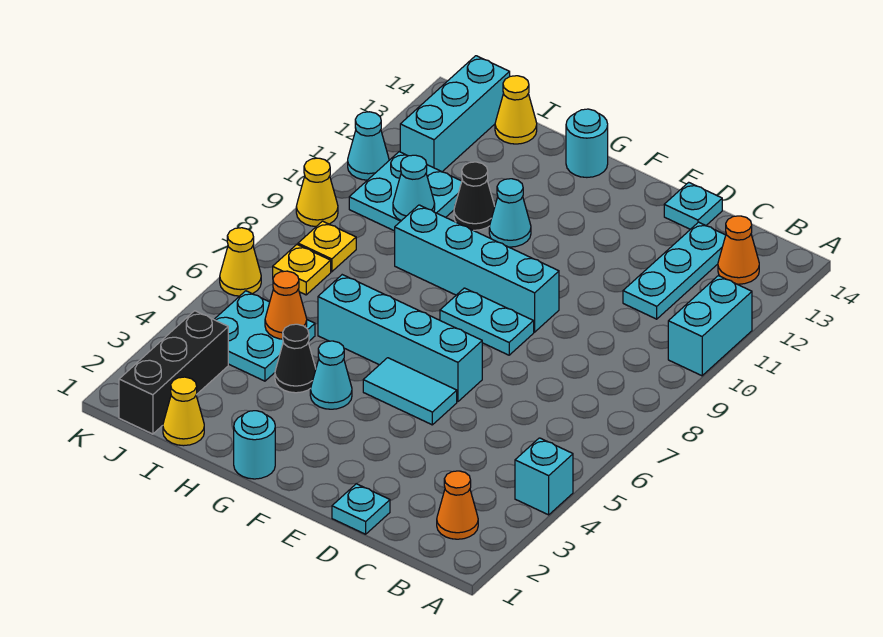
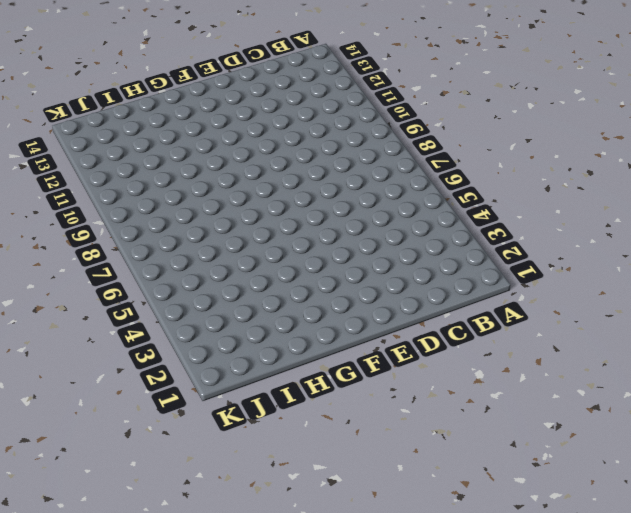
none -> cyan 1x1 brick [515,438,573,515]
none -> cyan 1x2 brick [668,276,752,376]
none -> orange 1x1 cone [437,471,478,539]
none -> orange 1x1 cone [718,216,759,284]

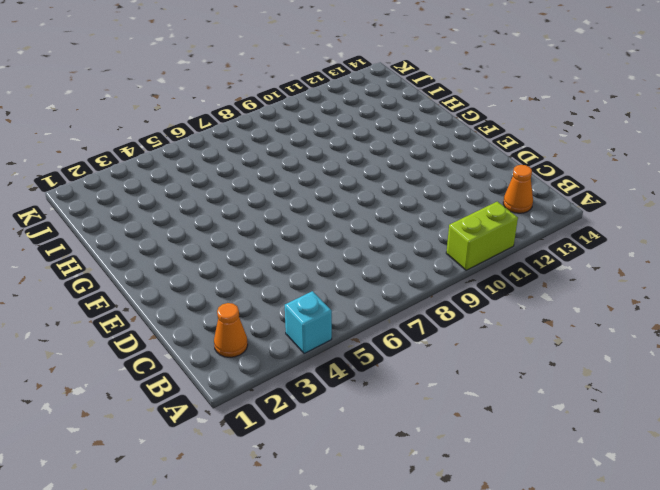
lime 1x2 brick [446,202,518,270] -> cyan 1x2 brick [668,276,752,376]
none -> cyan 1x3 plate [623,222,726,319]
none -> cyan 1x1 plate [332,484,390,534]
none -> cyan 1x1 plate [664,182,722,229]
none -> cyan 1x2 tile [363,358,457,425]

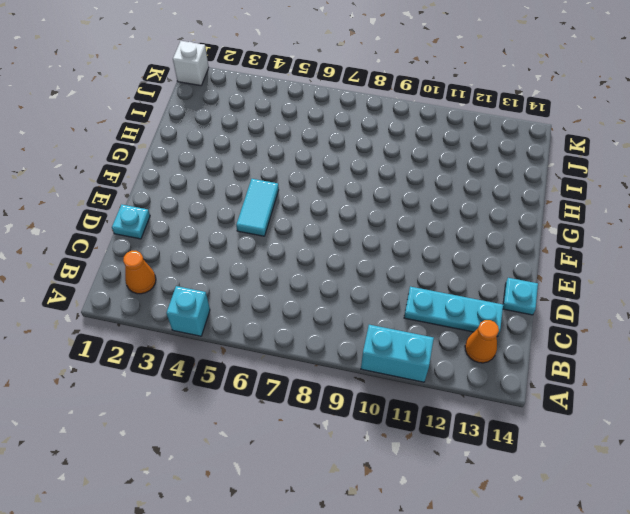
white 1x1 brick [173,41,209,86] -> none
none -> cyan 1x4 brick [318,275,482,402]
none -> cyan 1x2 plate [440,288,534,355]
none -> cyan 1x4 brick [395,205,559,332]
none -> cyan 1x1 round brick [234,411,275,479]

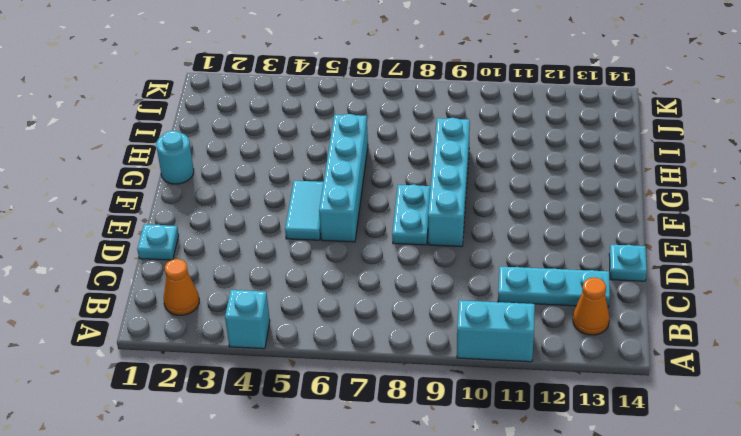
none -> cyan 1x1 cone [310,341,352,409]
none -> cyan 1x1 cone [489,179,531,247]
none -> cyan 1x1 round brick [566,109,608,177]
none -> black 1x1 cone [275,324,316,393]

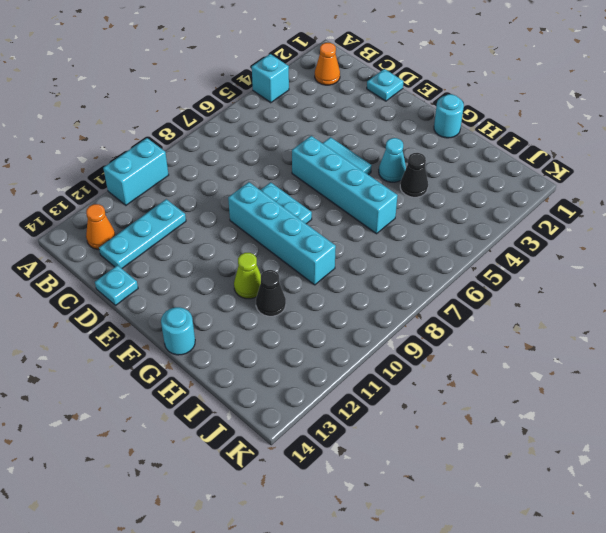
lime 1x1 cone [234,253,261,299] -> cyan 1x1 cone [489,179,531,247]
none -> yellow 1x1 cone [163,377,204,446]
none -> cyan 2x2 plate [214,291,315,381]
none -> cyan 2x2 plate [349,152,462,231]
none -> yellow 1x1 cone [495,76,537,144]

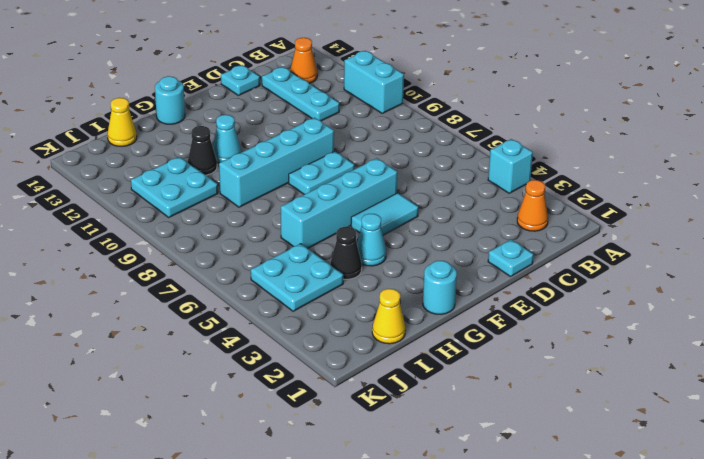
none -> black 1x3 brick [119,311,228,434]
none -> yellow 1x1 plate [273,245,331,295]
none -> yellow 1x1 plate [298,221,356,272]
none -> cyan 1x3 brick [400,56,510,172]

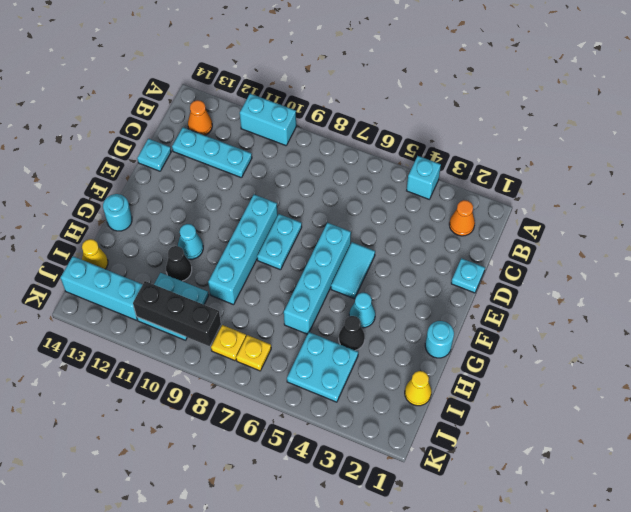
black 1x3 brick [133,281,221,346] -> black 1x3 brick moved to [119,311,228,434]
none -> yellow 1x1 cone [220,228,261,296]
none -> yellow 1x1 cone [296,158,338,226]
none -> cyan 1x1 cone [348,112,389,180]
none -> orange 1x1 cone [265,271,307,339]

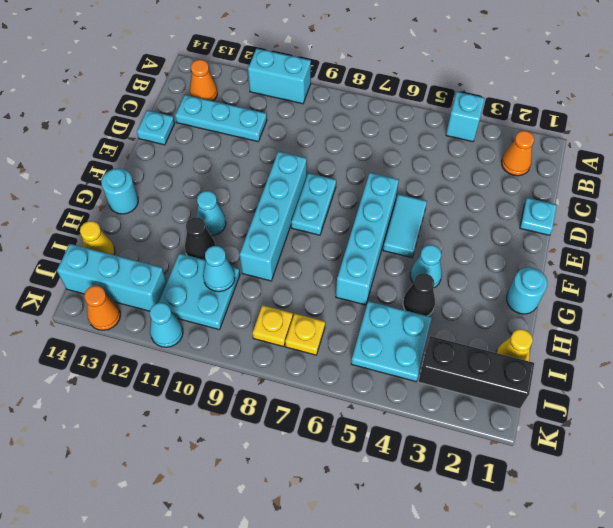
orange 1x1 cone [84,286,120,330] -> orange 1x1 cone moved to [265,271,307,339]
none -> yellow 1x1 cone [220,228,261,296]
none -> yellow 1x1 cone [296,158,338,226]

